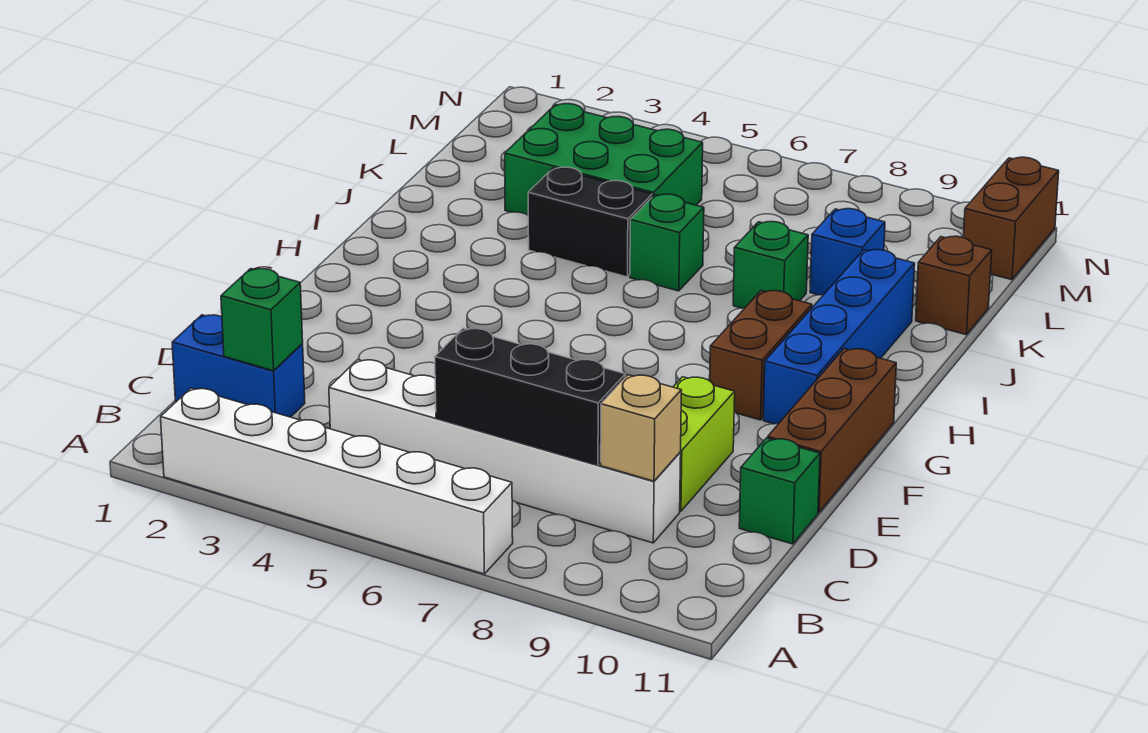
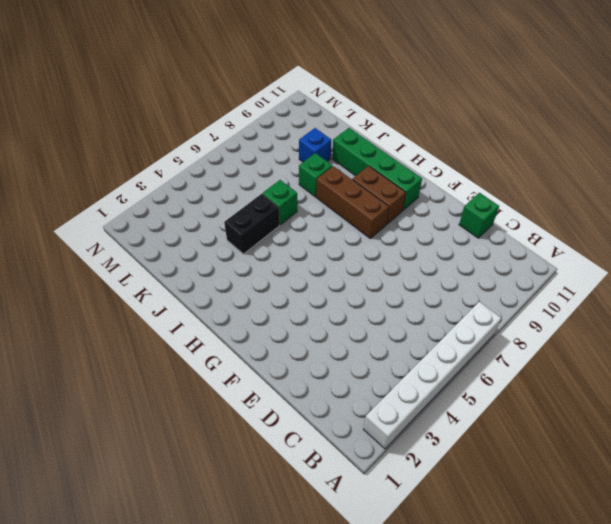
brown 1x3 brick [316,166,389,238] -> brown 1x3 brick moved to [768,349,896,512]
green 1x4 brick [332,128,422,210] -> blue 1x4 brick [763,250,915,424]
none -> blue 1x2 brick [172,315,305,417]
none -> white 1x6 brick [329,360,681,543]
none -> lime 1x2 brick [674,377,735,511]

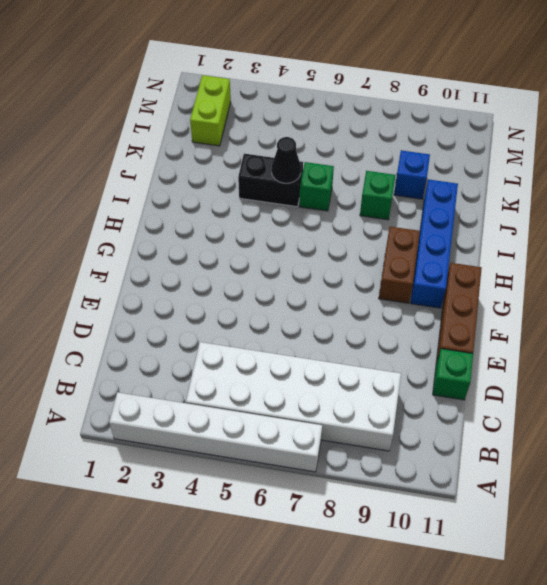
white 2x6 brick [186,342,401,451] -> white 1x6 brick [329,360,681,543]
black 1x1 cone [272,137,301,183] -> none
lime 1x2 brick [190,75,231,146] -> lime 1x2 brick moved to [674,377,735,511]
none -> blue 1x2 brick [172,315,305,417]
none -> green 2x3 brick [505,104,703,215]
none -> brown 1x1 brick [916,236,992,335]

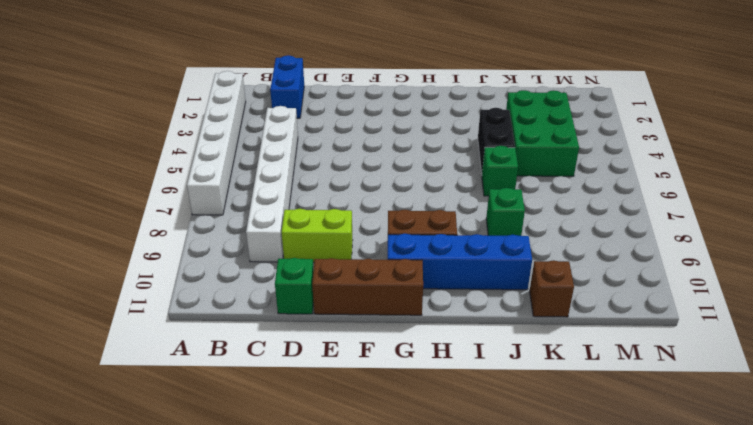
none -> blue 1x1 brick [810,209,885,295]
none -> brown 1x2 brick [963,157,1059,280]
none -> green 1x1 brick [221,269,303,371]

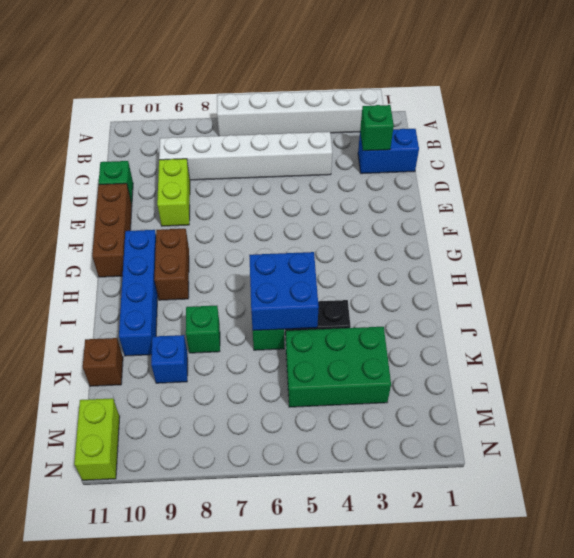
blue 2x2 brick [249,252,319,331] -> none
lime 1x2 brick [74,398,120,480] -> brown 1x2 brick [963,157,1059,280]
none -> black 1x3 brick [435,328,625,465]
none -> tan 1x1 brick [601,375,681,481]

